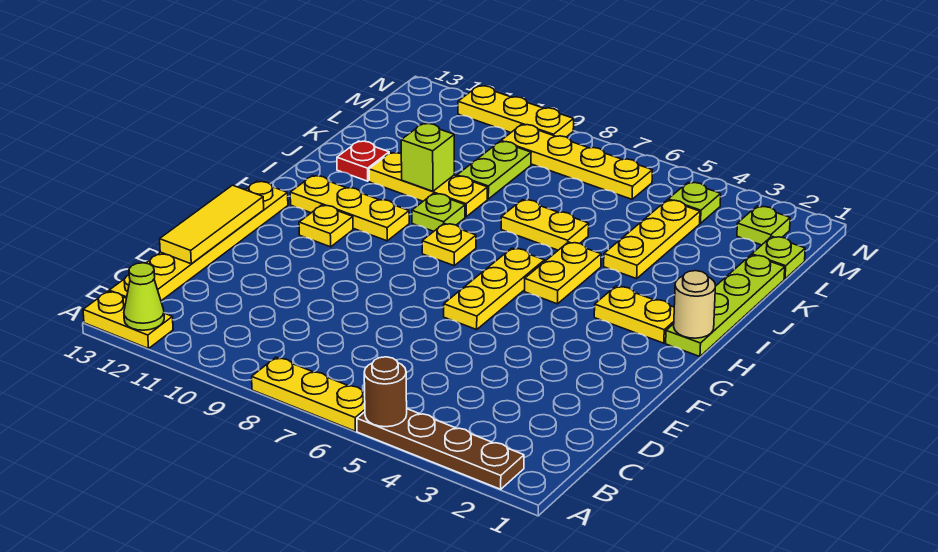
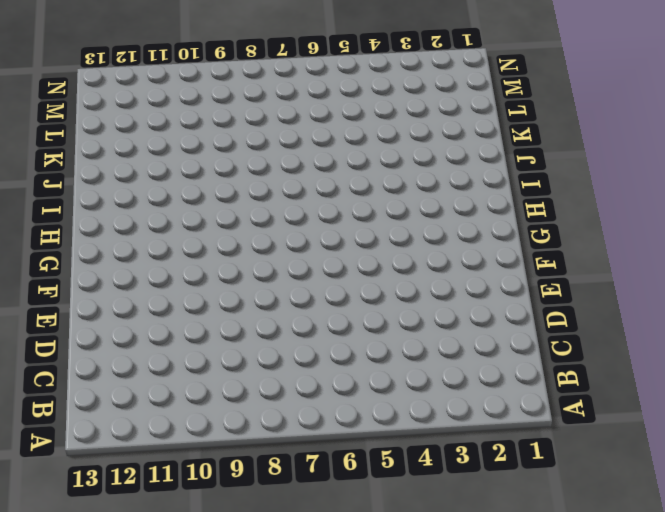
none -> brown 1x4 plate [357,409,524,489]
none -> yellow 1x3 plate [252,357,365,431]
none -> yellow 1x2 plate [83,291,173,349]

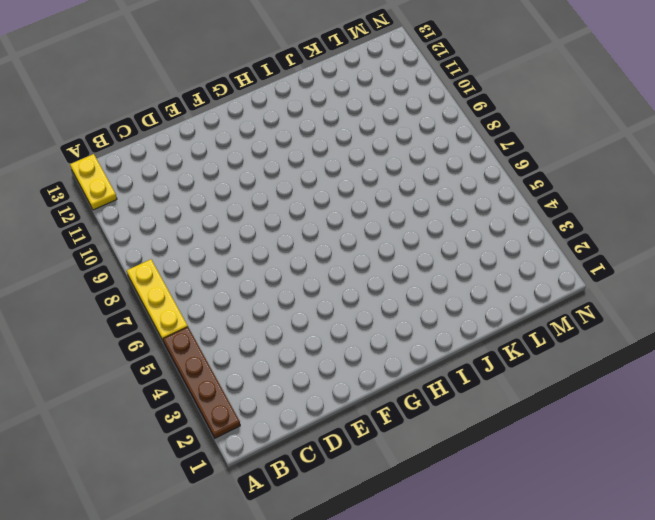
none -> yellow 1x6 plate [109,181,288,301]
none -> yellow 1x3 plate [444,248,544,329]
none -> yellow 1x1 plate [299,205,353,247]

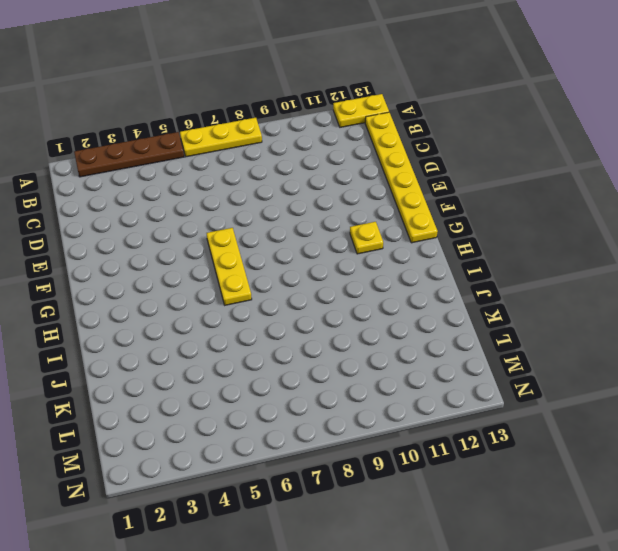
none -> lime 1x4 plate [666,255,785,357]
none -> yellow 1x2 plate [594,286,674,343]
none -> yellow 1x2 plate [525,242,601,304]

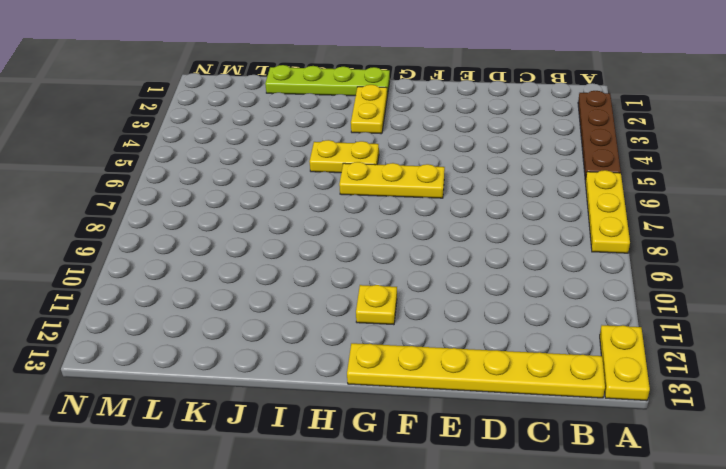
none -> yellow 1x1 plate [422,223,476,266]
none -> yellow 1x3 plate [290,175,409,241]
none -> lime 1x1 plate [412,193,465,231]

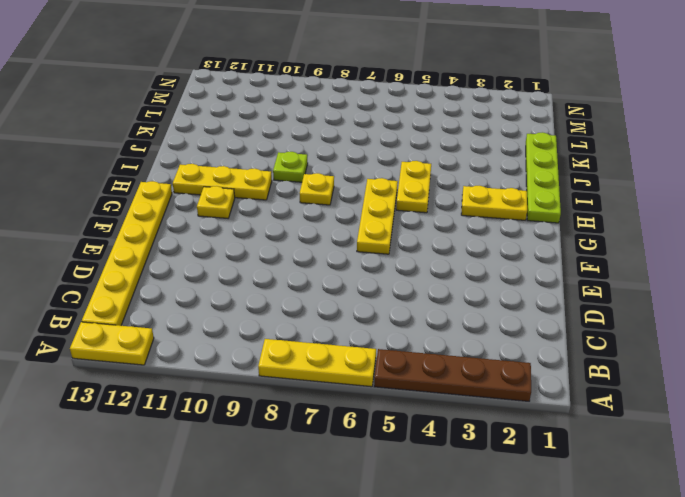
none -> yellow 1x3 plate [604,200,700,279]
none -> yellow 1x2 plate [501,200,589,250]
none -> yellow 1x3 plate [369,153,487,217]

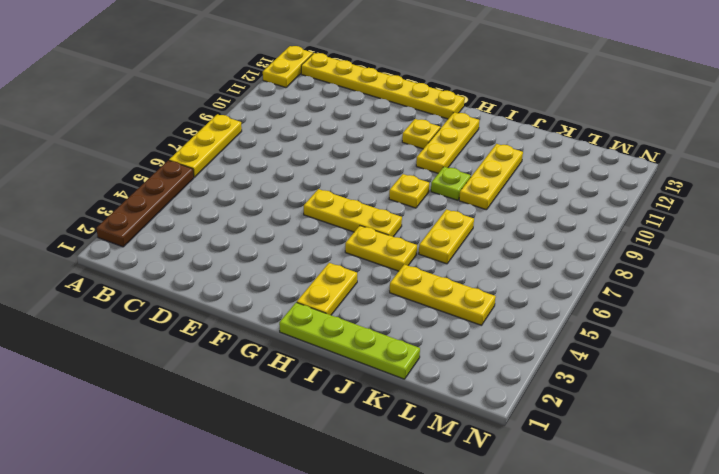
none -> red 1x1 plate [337,141,389,181]
none -> lime 1x2 plate [457,142,531,199]
none -> lime 1x1 plate [752,236,805,279]

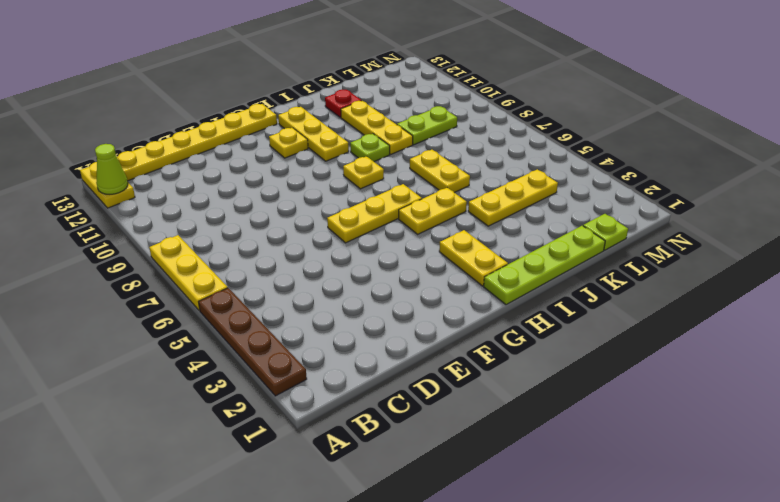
none -> lime 1x1 plate [737,206,790,245]
none -> lime 1x1 plate [668,182,721,223]
none -> yellow 1x4 plate [501,125,652,199]

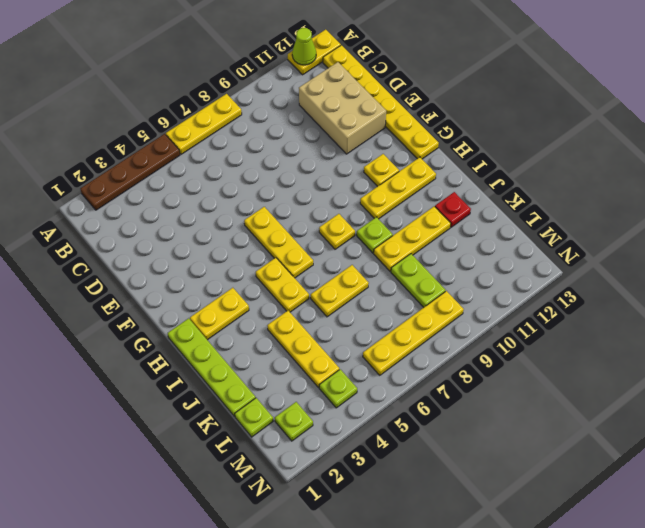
tan 2x3 brick [299,62,386,154] -> none
none -> yellow 1x3 plate [458,86,574,137]
none -> brown 1x1 round brick [364,357,407,427]
none -> yellow 1x3 tile [160,185,264,264]

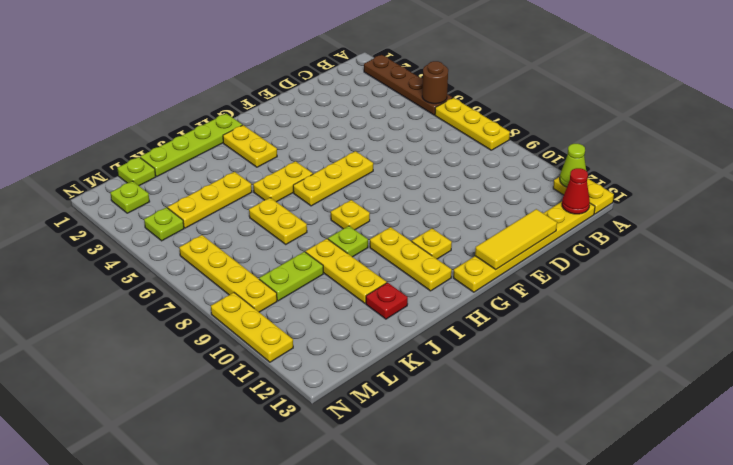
red 1x1 cone [562,168,590,214] -> none
none -> tan 1x1 round brick [674,271,716,338]
none -> lime 1x1 brick [401,124,454,191]

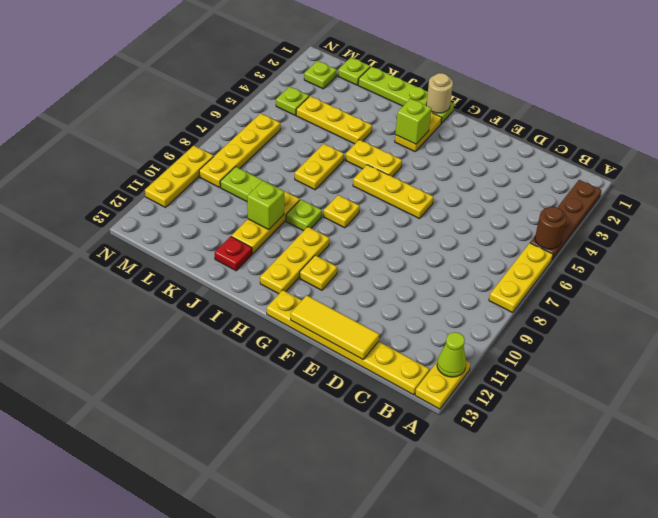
lime 1x1 brick [395,98,431,144] -> none

